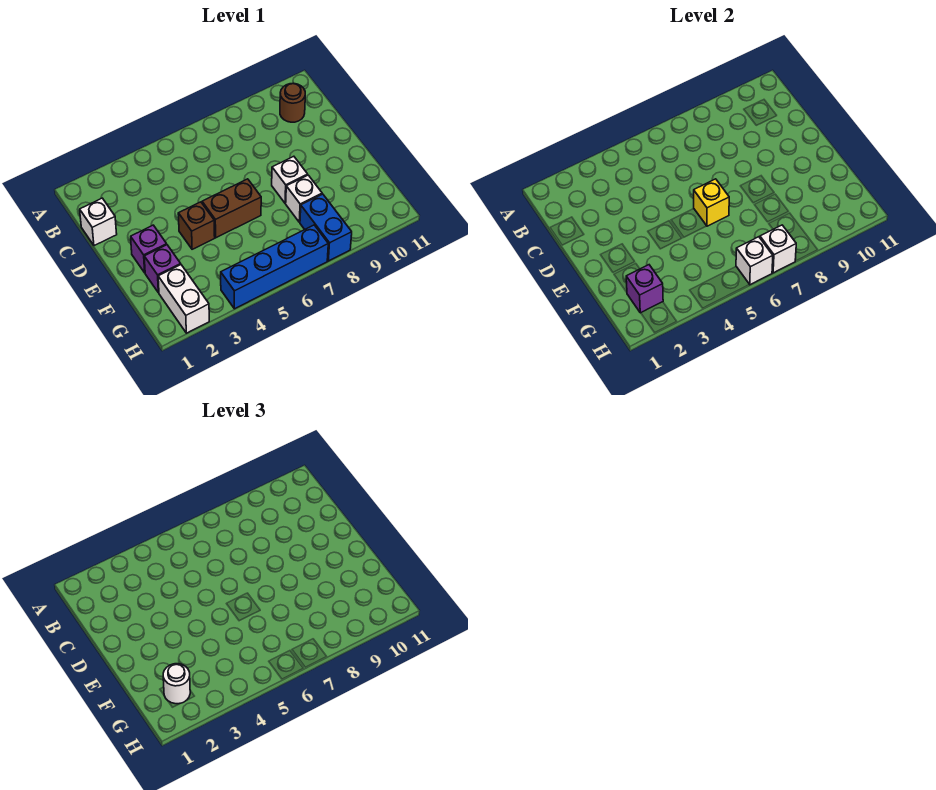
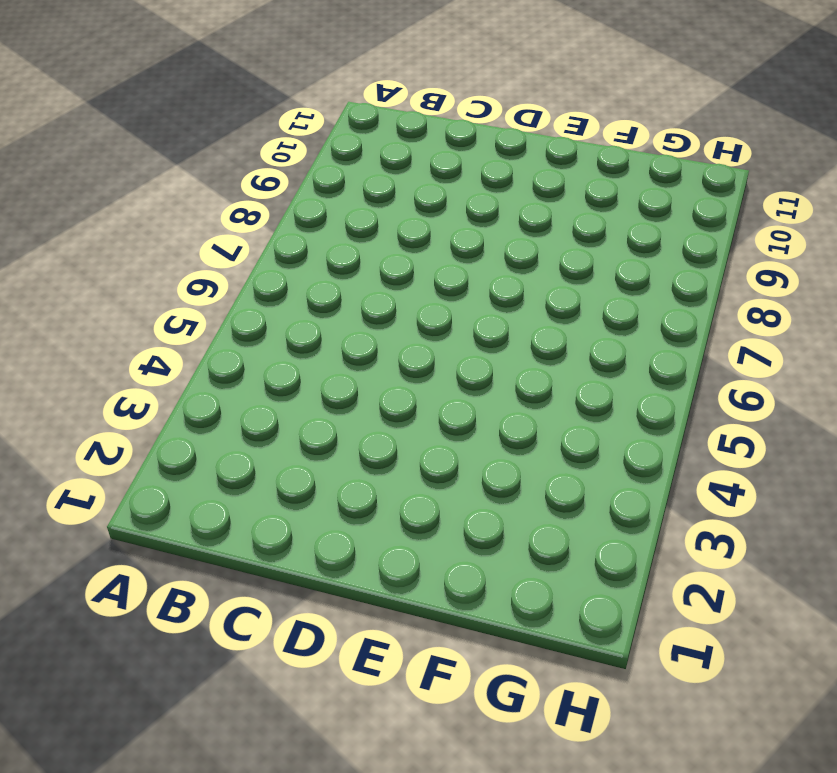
none -> brown 1x1 round brick [280,83,305,122]
none -> white 1x1 brick [80,198,117,246]
none -> purple 1x1 brick [131,225,167,273]

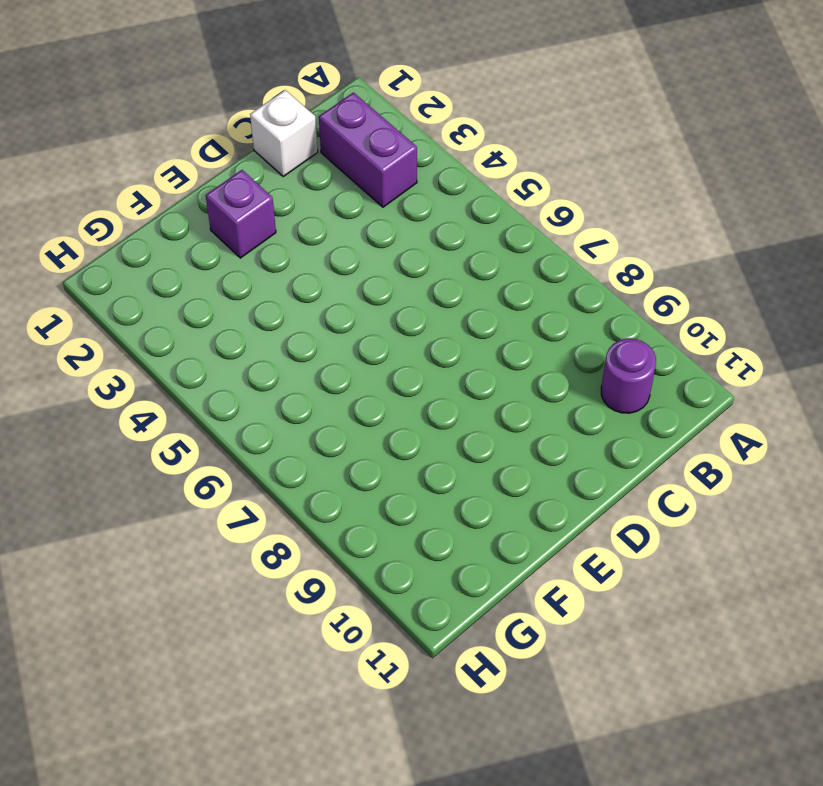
purple 1x2 brick [319,92,417,207] -> none
purple 1x1 round brick [601,339,656,413] -> brown 1x1 round brick [280,83,305,122]
none -> brown 1x1 brick [178,202,215,249]
none -> brown 1x2 brick [202,179,261,238]
none -> white 1x1 brick [272,156,308,203]

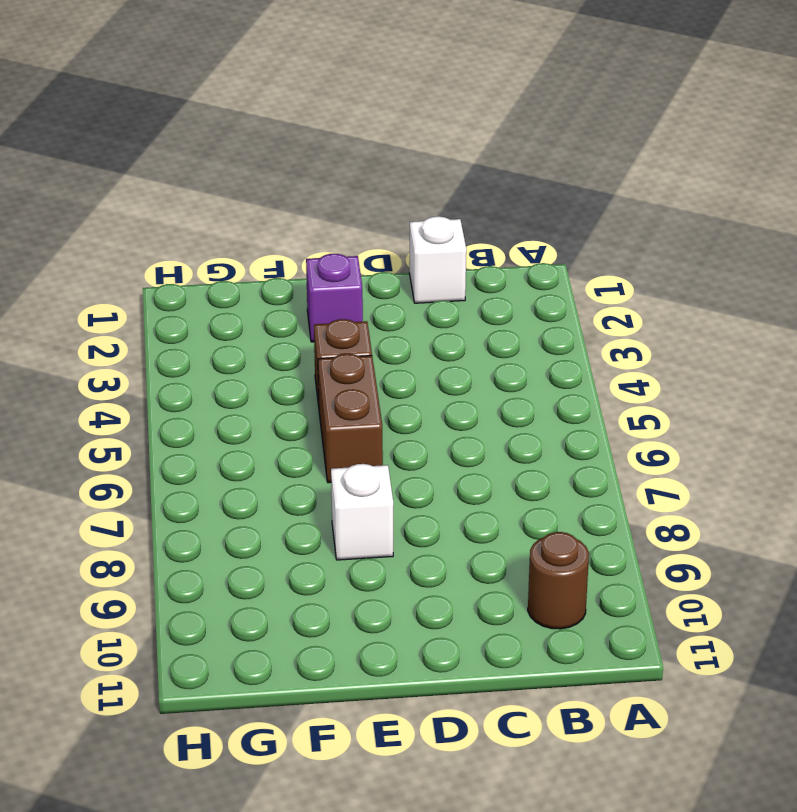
none -> purple 1x1 brick [144,245,181,293]
none -> white 1x1 brick [286,175,322,222]
none -> white 1x2 brick [158,265,209,333]

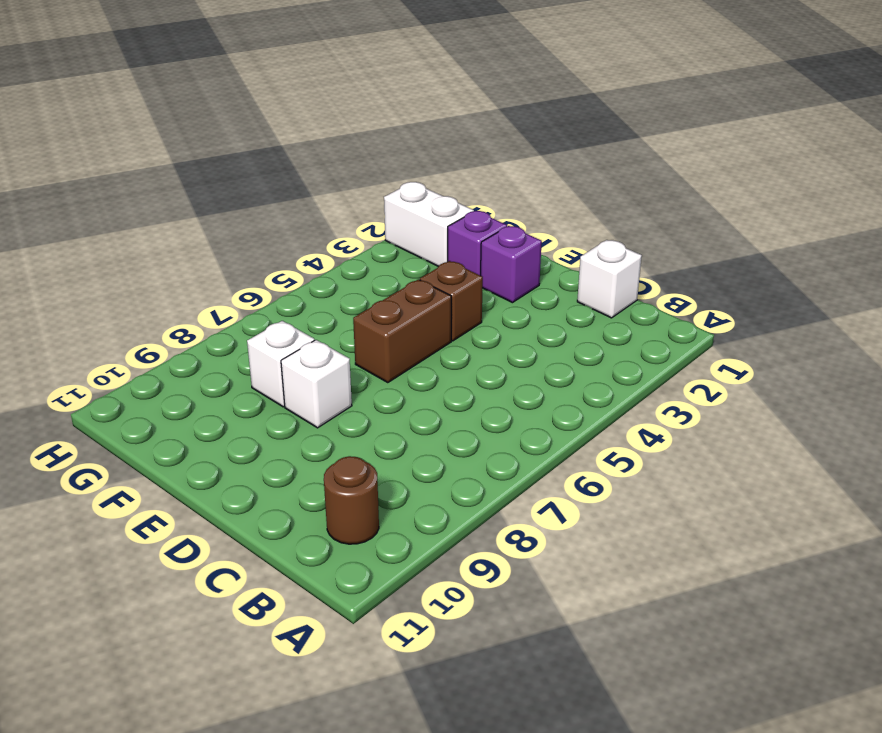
none -> blue 1x2 brick [300,194,352,261]
none -> blue 1x4 brick [221,225,328,309]
none -> yellow 1x1 brick [694,179,729,226]

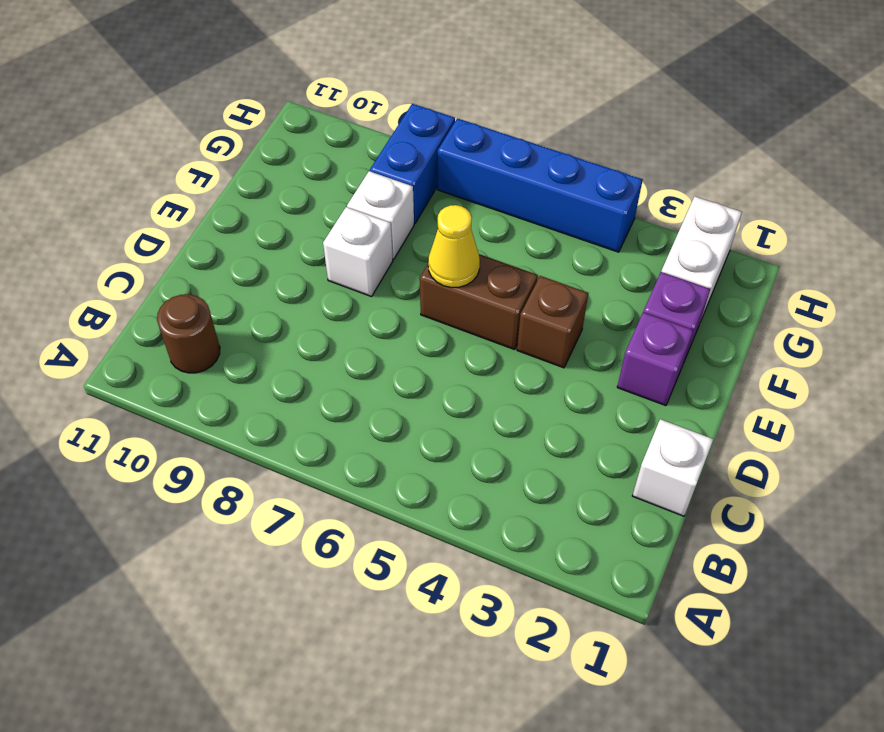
yellow 1x1 cone [428,205,480,288] -> yellow 1x1 brick [694,179,729,226]
none -> purple 1x1 brick [626,265,663,313]
none -> white 1x1 brick [736,237,773,285]
none -> white 1x1 brick [760,225,796,273]

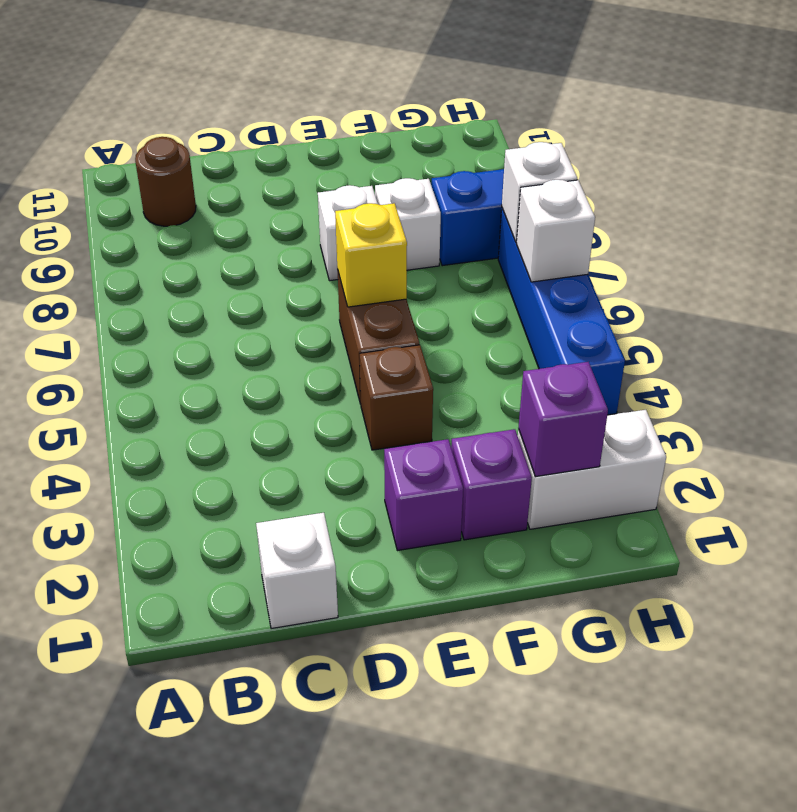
none -> white 1x1 round brick [163,664,190,704]

